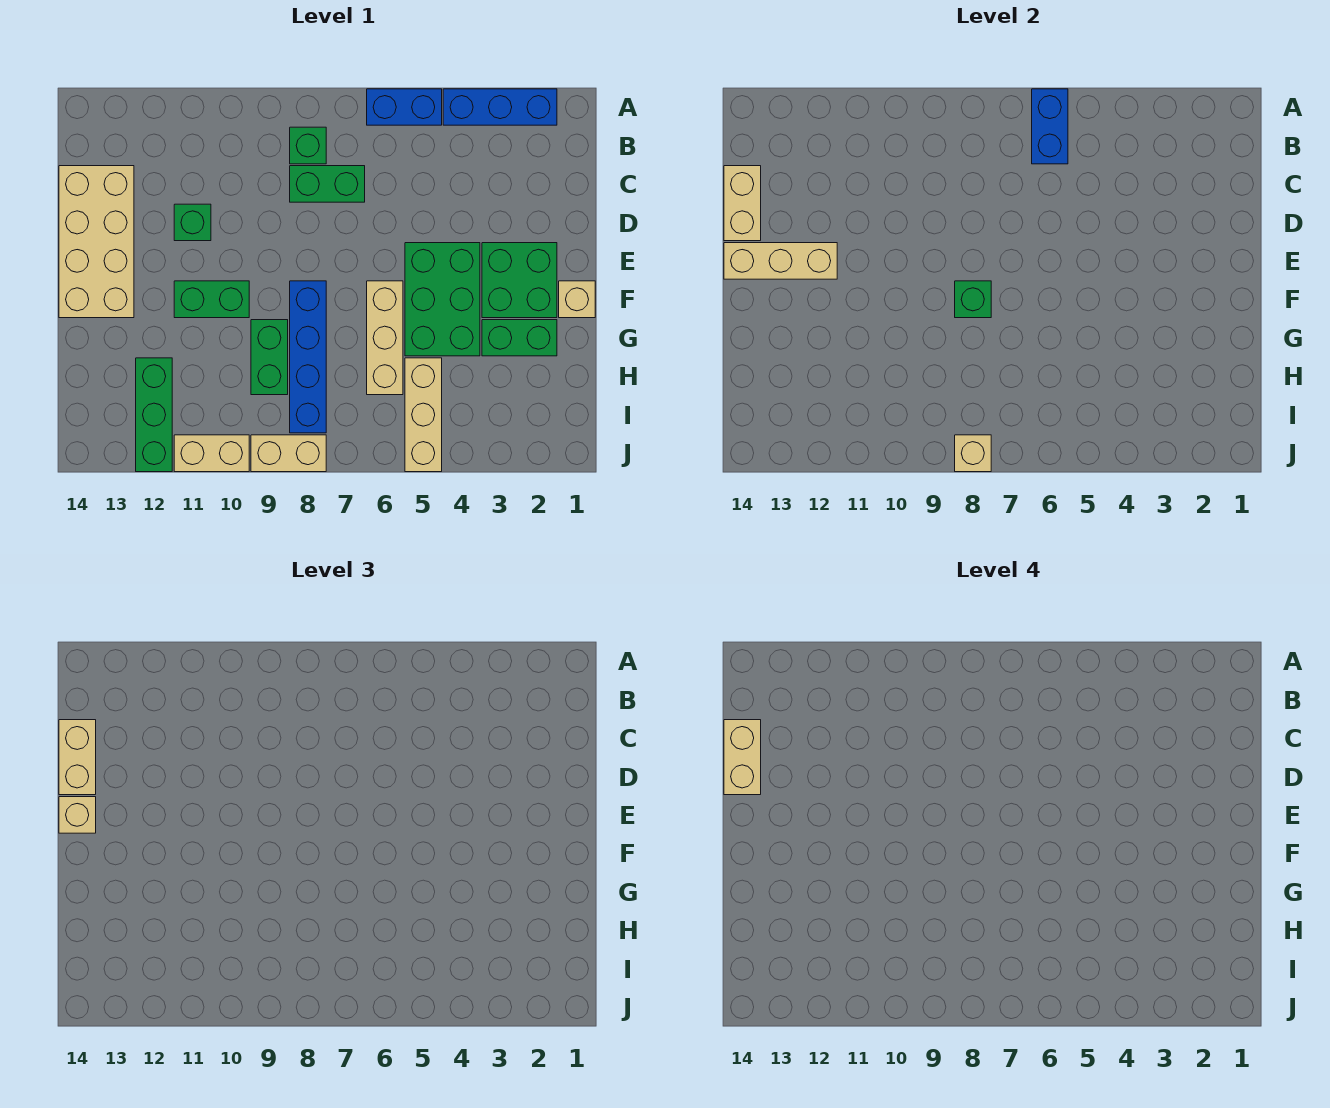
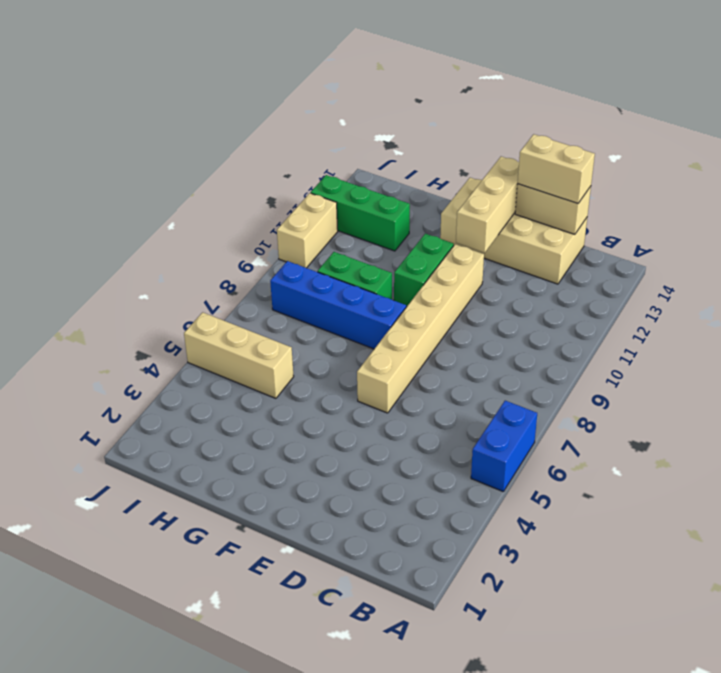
tan 1x6 brick [357,244,484,413] -> none
none -> blue 1x3 brick [443,89,557,125]
none -> green 1x1 brick [290,127,326,164]
none -> green 1x2 brick [290,166,365,202]

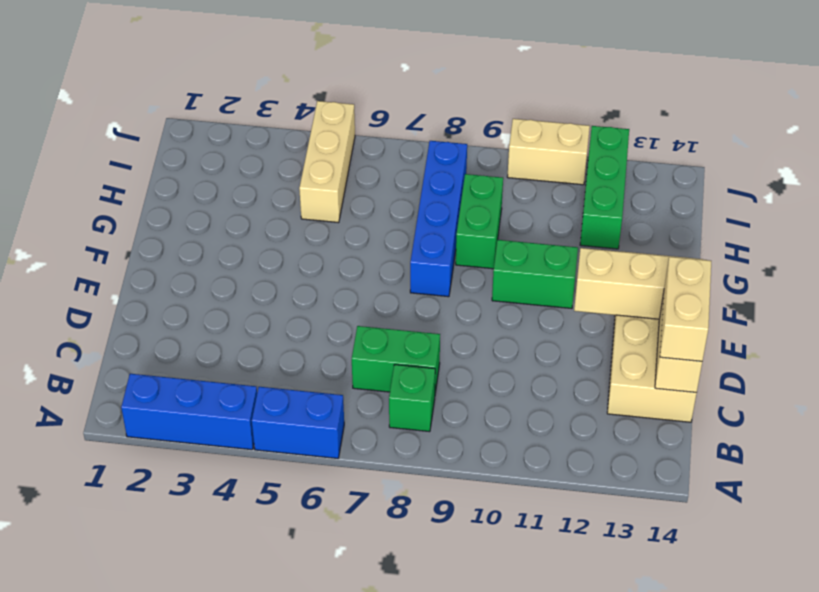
none -> green 1x1 brick [174,204,211,241]
none -> green 2x2 brick [482,243,557,318]
none -> green 2x3 brick [405,243,480,356]

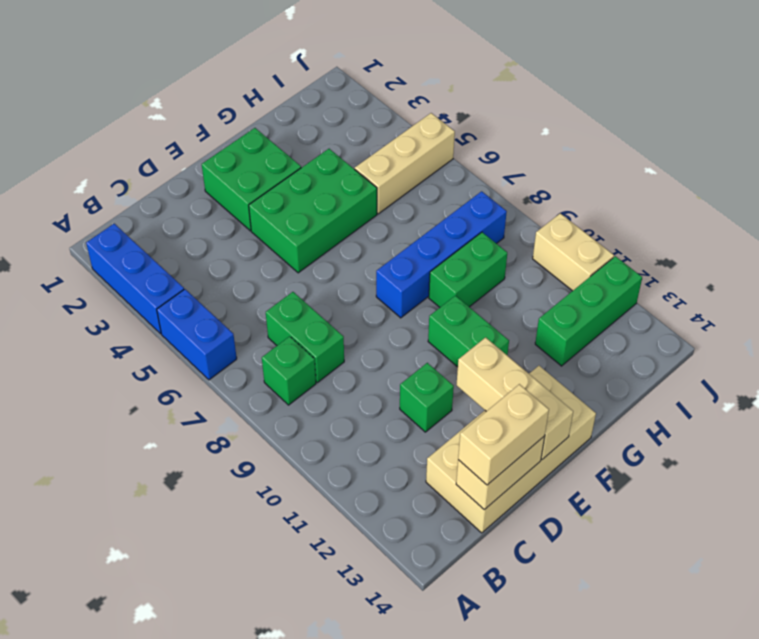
none -> tan 1x1 brick [559,281,595,318]
none -> tan 1x3 brick [367,281,403,395]
none -> green 1x2 brick [482,320,557,356]

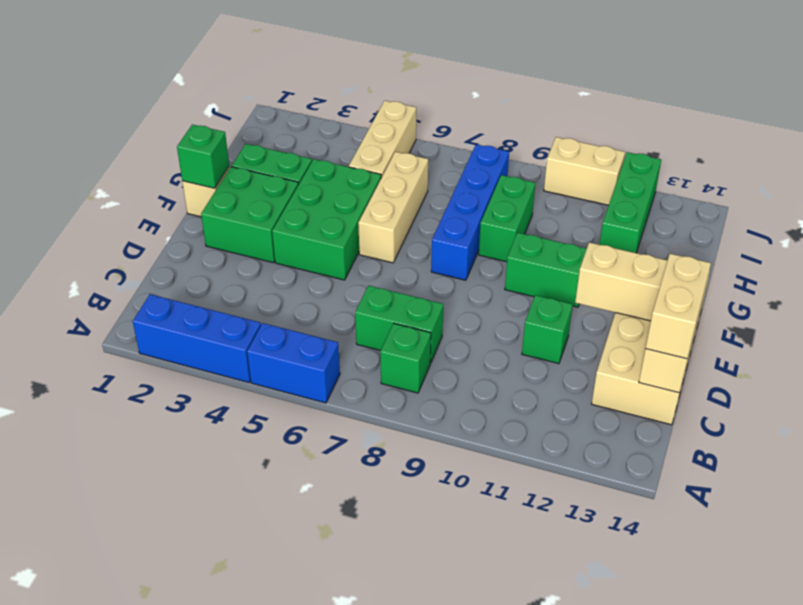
green 1x1 brick [177,125,229,188] -> green 1x1 brick moved to [955,281,991,318]
none -> tan 1x2 brick [251,435,326,472]
none -> blue 1x2 brick [1032,89,1068,164]
none -> tan 1x1 brick [955,435,991,472]

